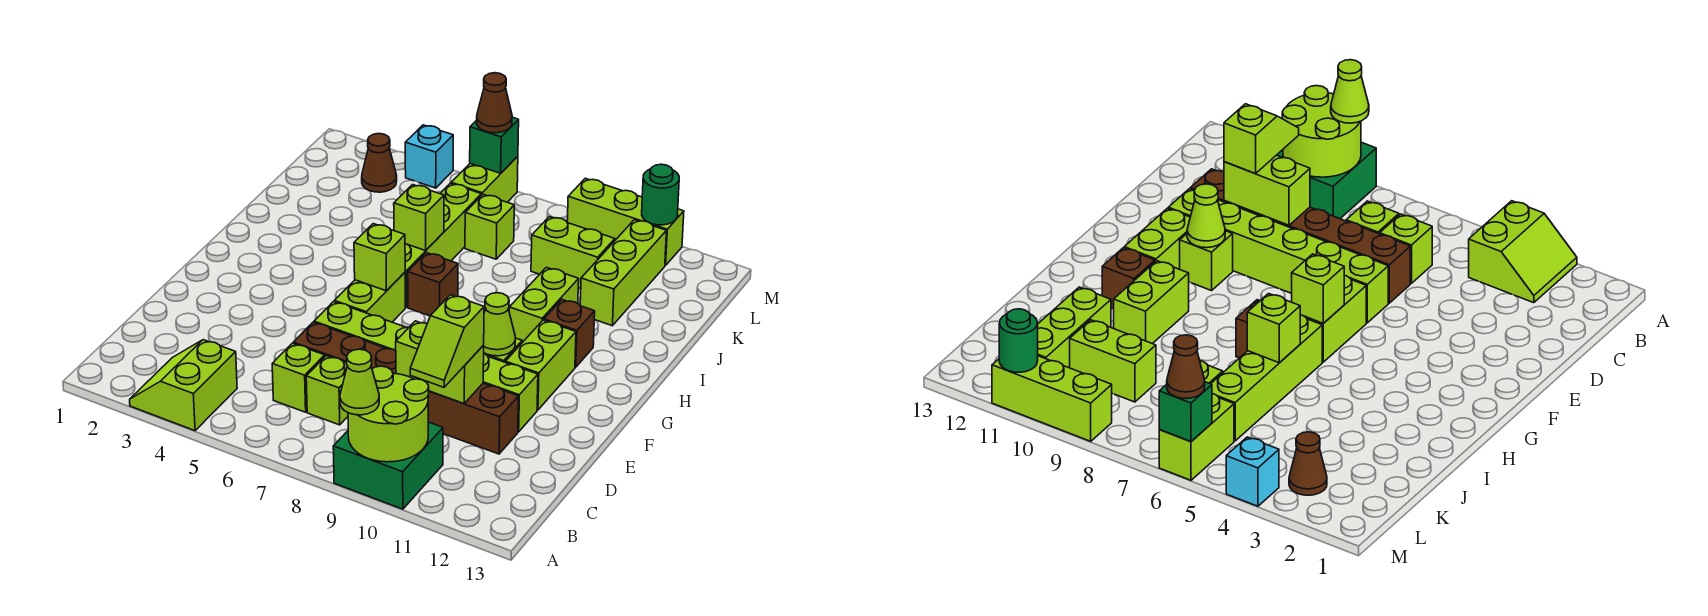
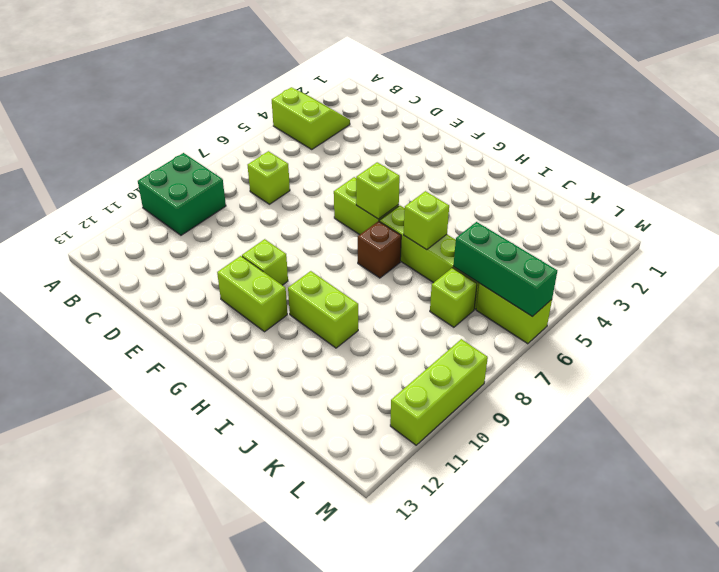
green 1x3 brick [453,222,557,317] -> green 1x1 brick [470,117,519,173]
none -> lime 1x1 brick [272,343,325,412]
none -> brown 1x6 brick [293,322,519,454]
none -> lime 1x6 brick [314,302,538,432]
none -> brown 1x1 brick [544,300,595,367]

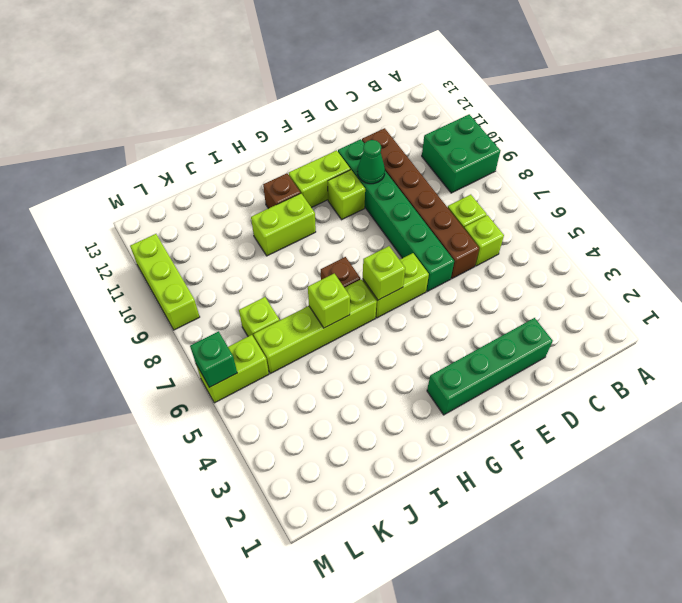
green 1x4 brick [427,318,553,415] -> none
green 1x6 brick [338,139,454,292] -> lime 1x6 brick [314,302,538,432]
green 1x1 cone [358,140,385,184] -> none
none -> lime 2x2 slope [130,340,237,431]
none -> lime 1x3 brick [580,220,666,326]
none -> lime 1x2 brick [531,217,615,288]
none -> brown 1x1 cone [362,134,397,192]

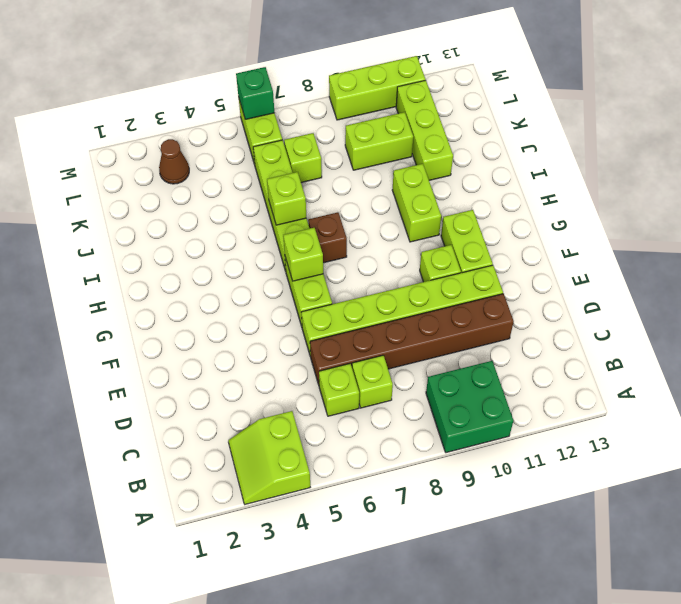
none -> brown 1x1 brick [544,300,595,367]
none -> cyan 1x1 brick [405,125,453,188]
none -> lime 2x2 round brick [348,366,429,462]
none -> lime 1x2 brick [396,321,484,404]

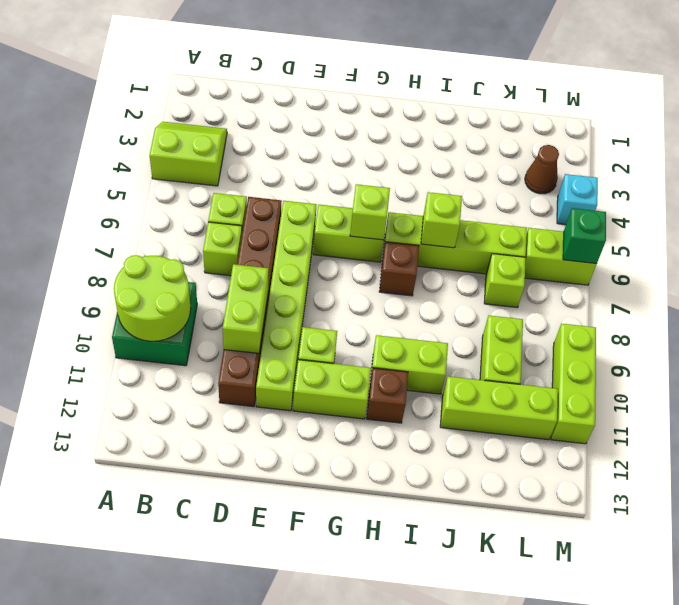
none -> lime 1x1 cone [484,293,515,356]
none -> green 1x1 round brick [642,164,679,225]
none -> lime 1x1 cone [340,349,379,415]
none -> lime 1x2 slope [410,295,484,387]

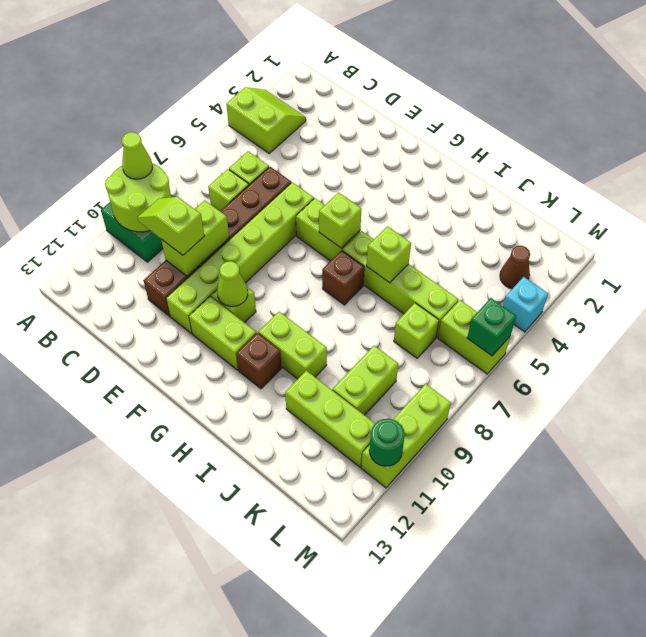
none -> brown 1x1 cone [477,73,512,133]

